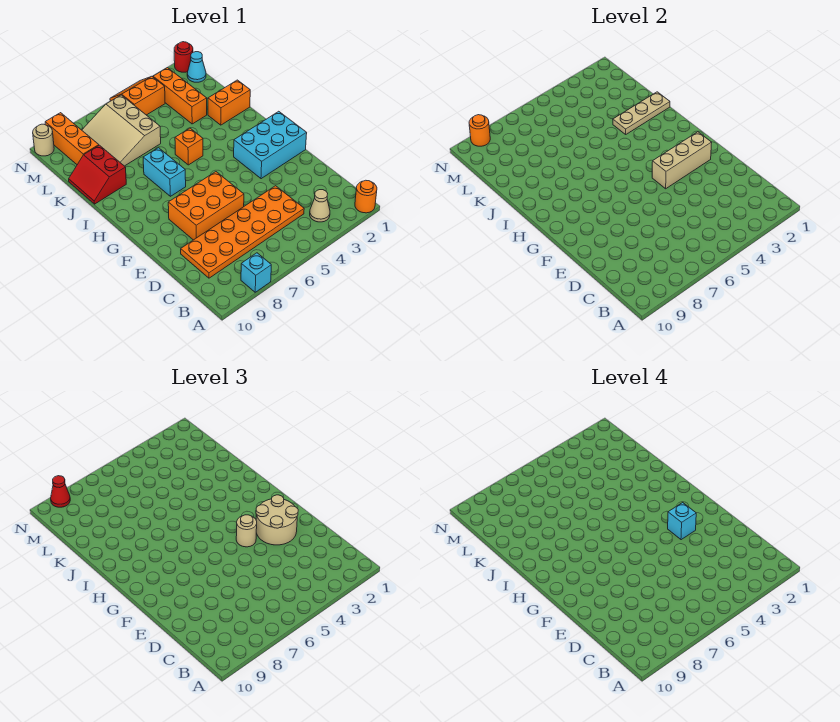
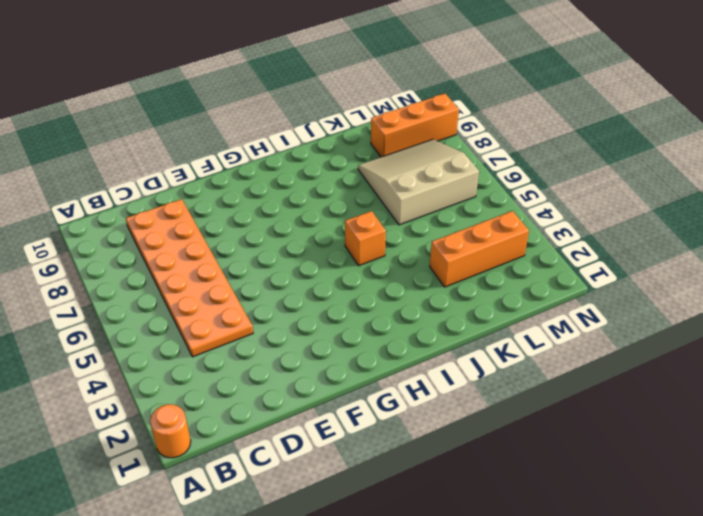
none -> cyan 1x1 brick [241,253,271,292]
none -> tan 1x1 cone [310,190,330,222]
none -> orange 2x3 brick [168,172,244,240]

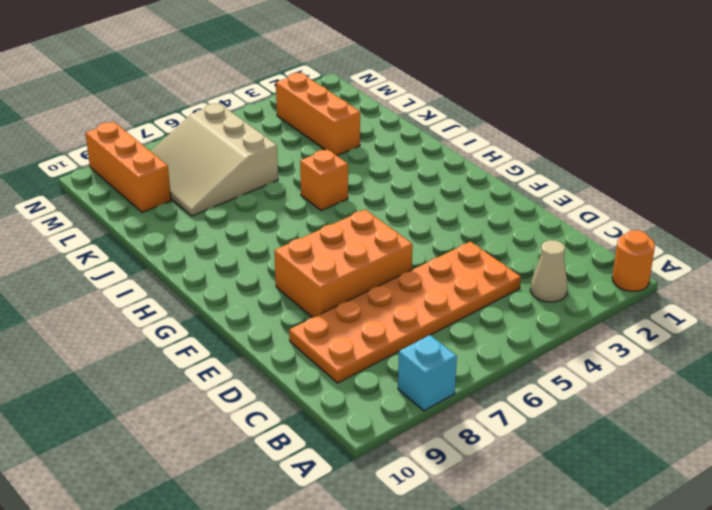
none -> cyan 2x3 brick [234,111,307,179]
none -> cyan 1x2 brick [143,148,186,196]
none -> orange 1x2 brick [208,80,250,125]

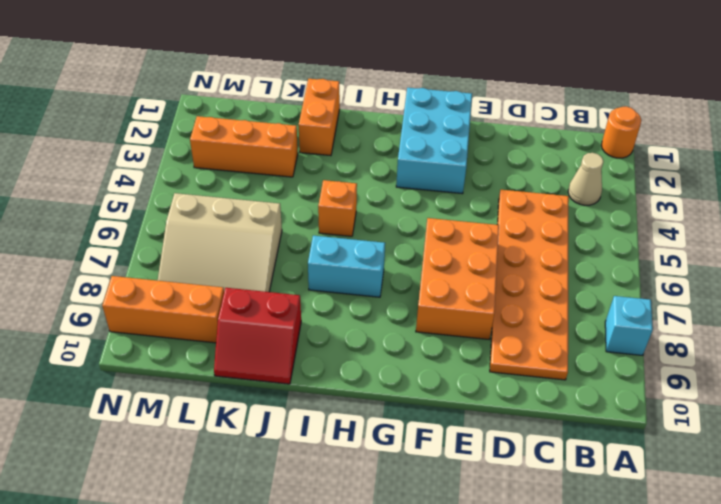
none -> cyan 1x1 cone [187,52,206,82]
none -> orange 2x2 slope [110,76,165,115]
none -> red 1x1 round brick [174,42,193,72]

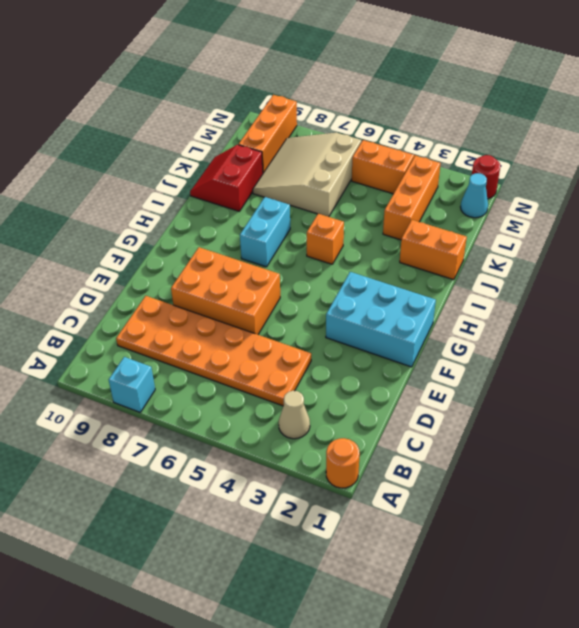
none -> tan 1x1 round brick [33,124,54,156]
none -> tan 1x3 brick [652,132,712,189]
none -> tan 1x3 plate [613,92,670,134]

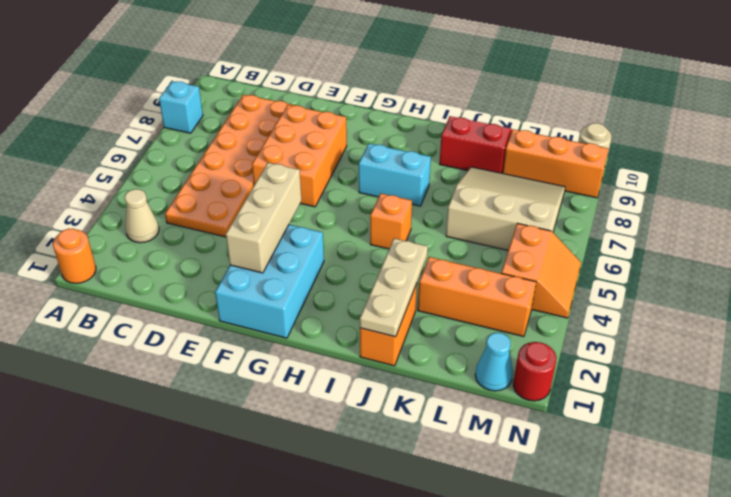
none -> orange 1x1 round brick [469,115,490,146]
none -> tan 2x2 round brick [256,495,298,545]
none -> tan 1x1 round brick [236,515,257,547]

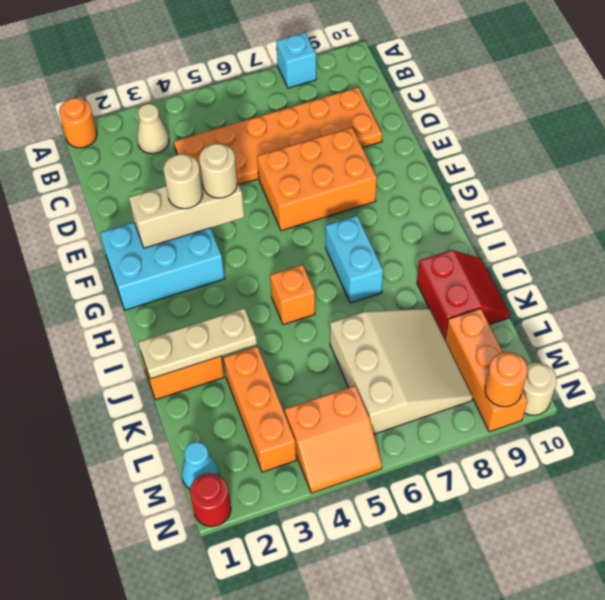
tan 1x1 round brick [163,154,203,209] -> tan 2x2 round brick [256,495,298,545]
none -> red 1x1 cone [51,476,70,507]
none -> cyan 1x1 brick [668,503,696,540]

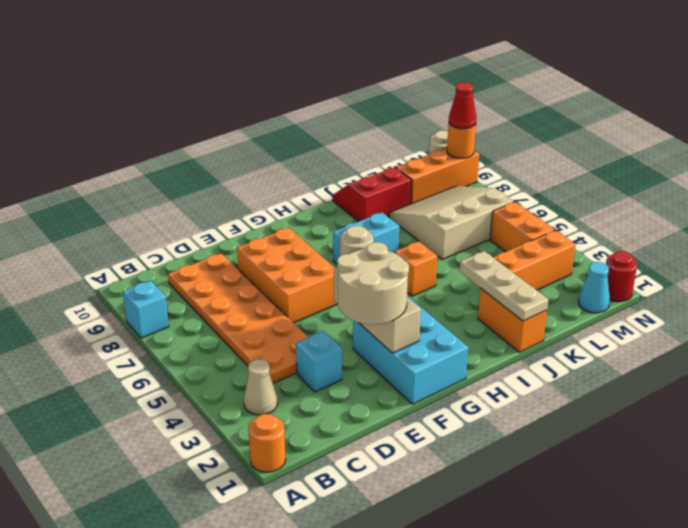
cyan 1x1 brick [296,331,342,392] -> cyan 1x1 brick moved to [668,503,696,540]

